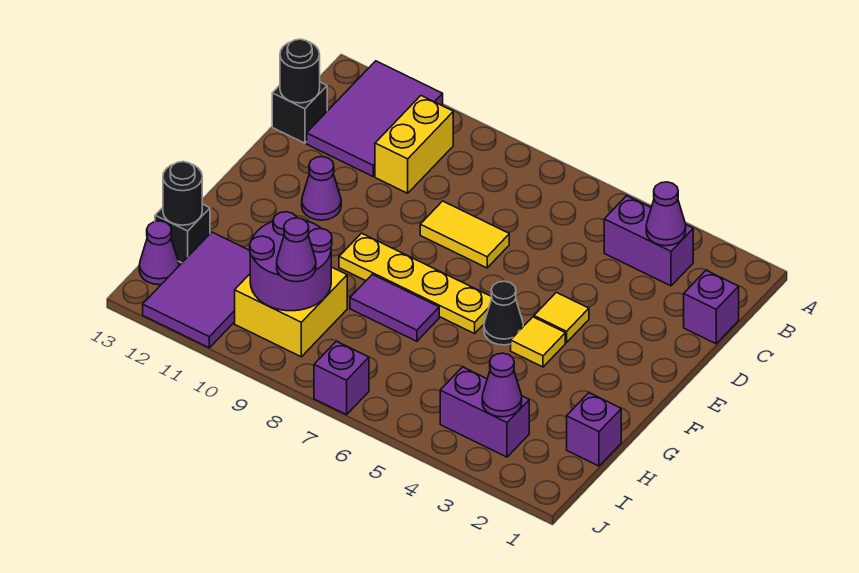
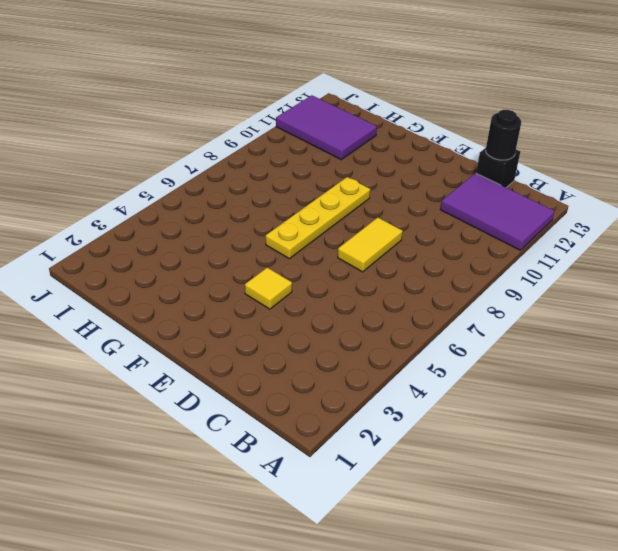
none -> purple 1x2 brick [604,196,693,286]
none -> yellow 1x2 brick [375,96,453,193]
none -> purple 1x1 brick [684,271,739,344]

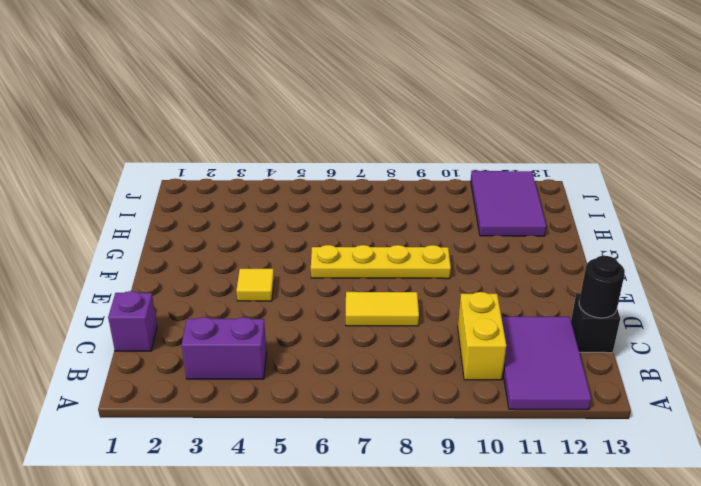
none -> purple 1x1 cone [302,157,341,220]
none -> yellow 1x1 tile [511,317,565,367]
none -> black 1x1 cone [484,281,523,345]

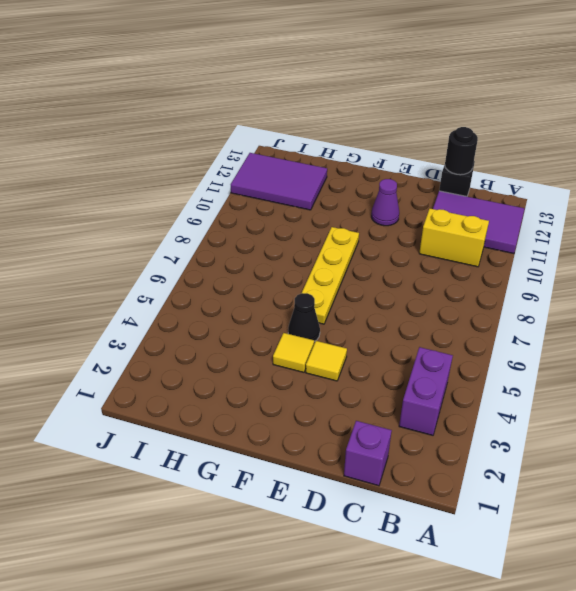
none -> yellow 1x2 tile [420,201,509,268]
none -> purple 1x2 tile [350,274,439,341]
none -> purple 1x1 brick [567,393,621,466]

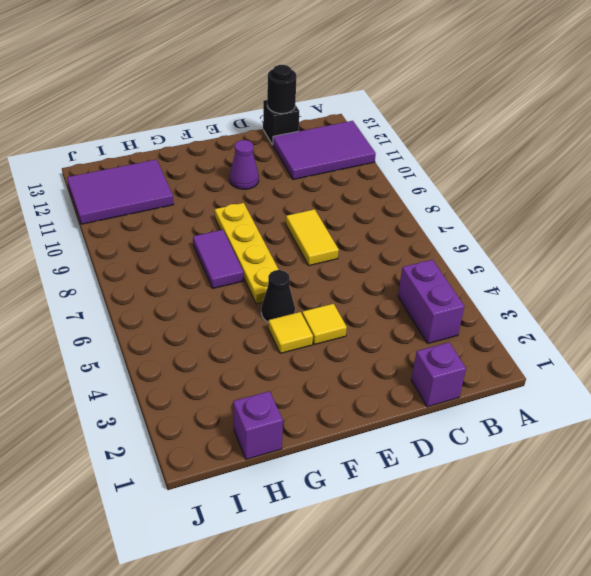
none -> yellow 1x2 brick [375,96,453,193]
none -> yellow 2x2 brick [235,267,347,357]
none -> black 1x1 brick [155,204,210,263]

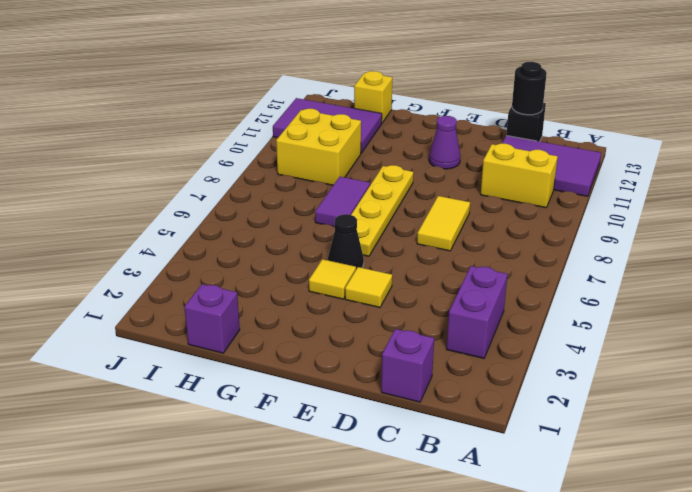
yellow 1x1 brick [354,71,392,123] -> black 1x1 brick [155,204,210,263]
none -> purple 1x2 brick [440,367,529,457]
none -> purple 1x1 cone [139,221,179,285]
none -> purple 1x1 brick [314,341,369,415]

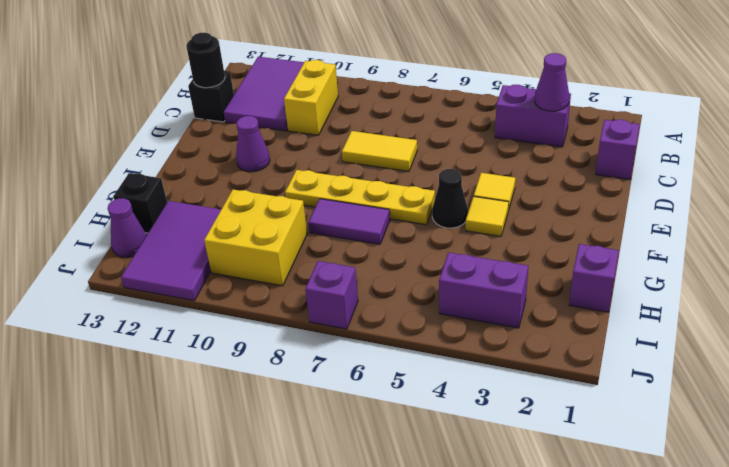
none -> purple 2x2 round brick [250,212,332,311]
none -> black 1x1 round brick [163,162,202,225]
none -> purple 1x1 cone [482,353,522,417]

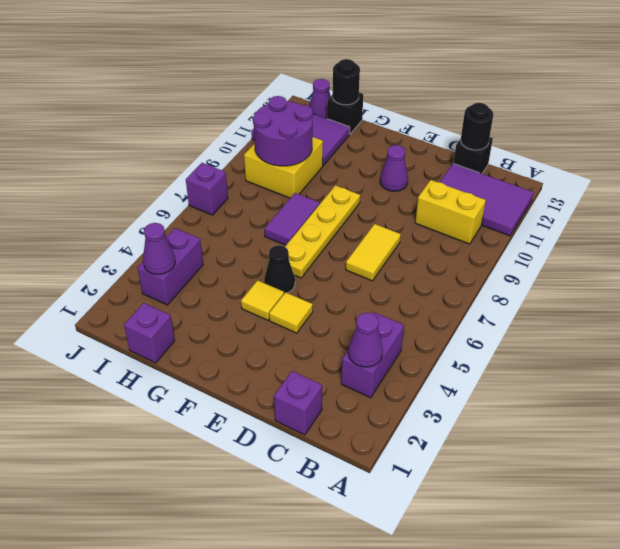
none -> purple 1x1 cone [277,218,316,282]

